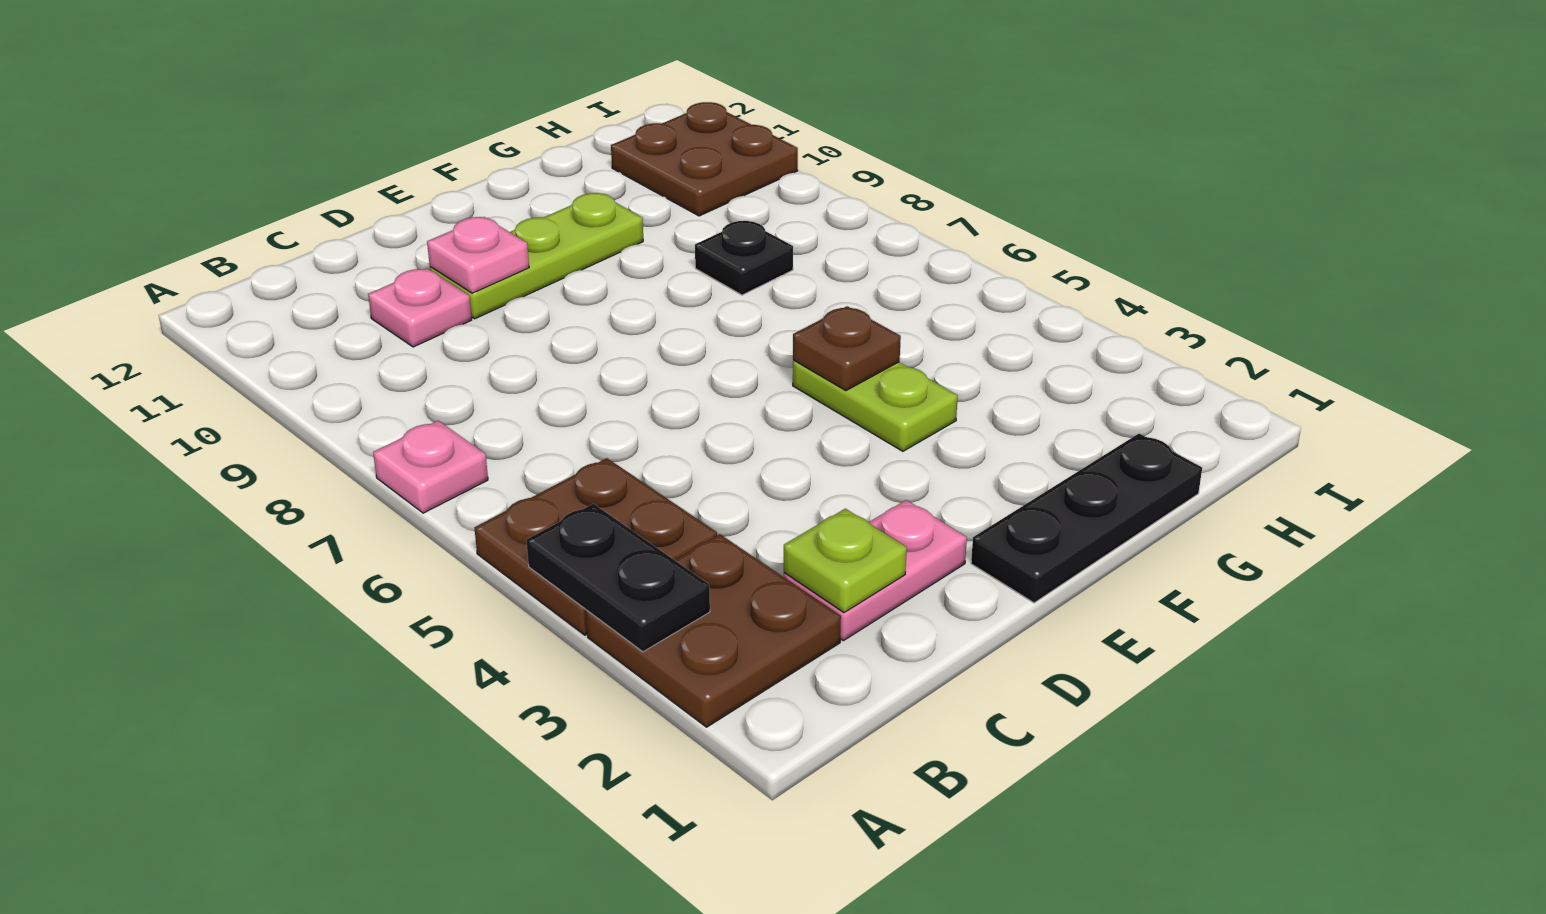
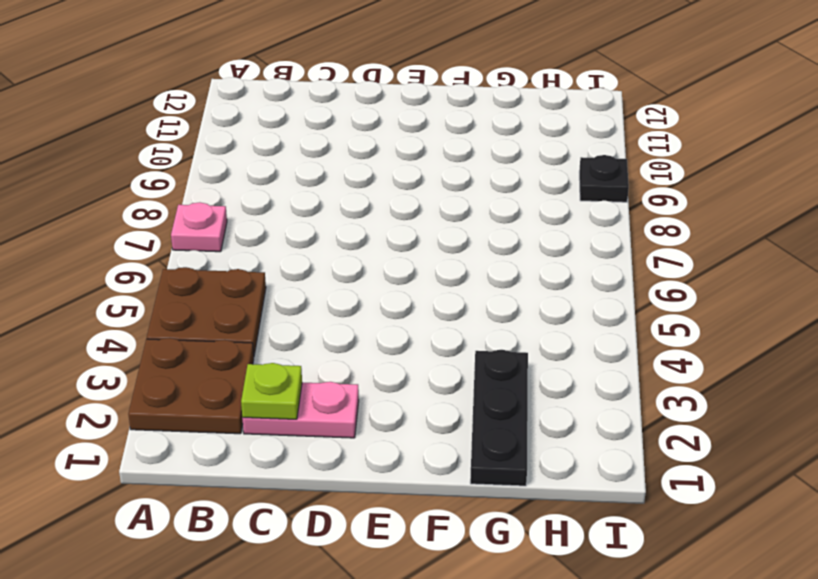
black 1x3 plate [470,350,528,486] -> black 1x3 plate turned to [971,433,1202,603]
black 1x1 plate [579,155,629,202] -> black 1x1 plate moved to [695,221,793,295]
none -> pink 1x1 plate [368,268,472,347]
none -> lime 1x3 plate [430,193,643,319]
none -> lime 1x2 plate [793,360,958,451]

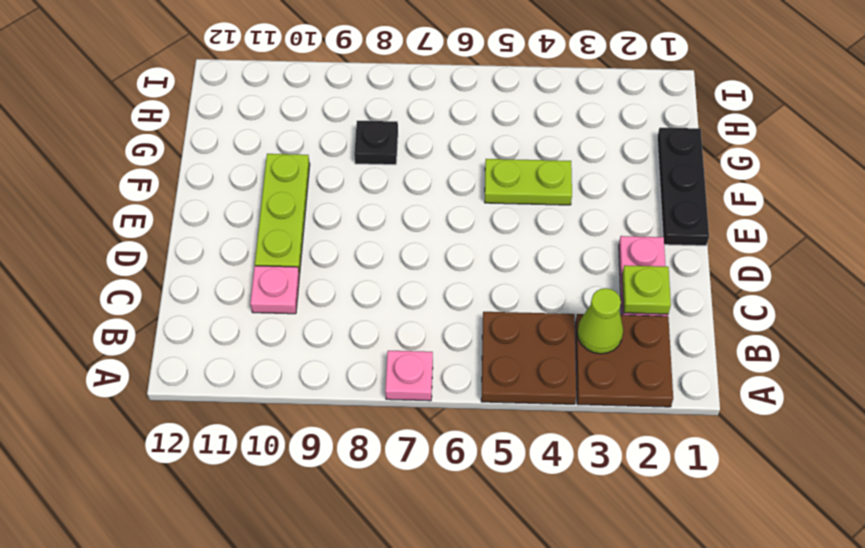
lime 1x1 cone [577,288,623,354] -> none
none -> brown 2x2 plate [611,102,798,216]
none -> black 1x2 plate [526,504,710,652]
none -> pink 1x1 plate [427,217,529,293]

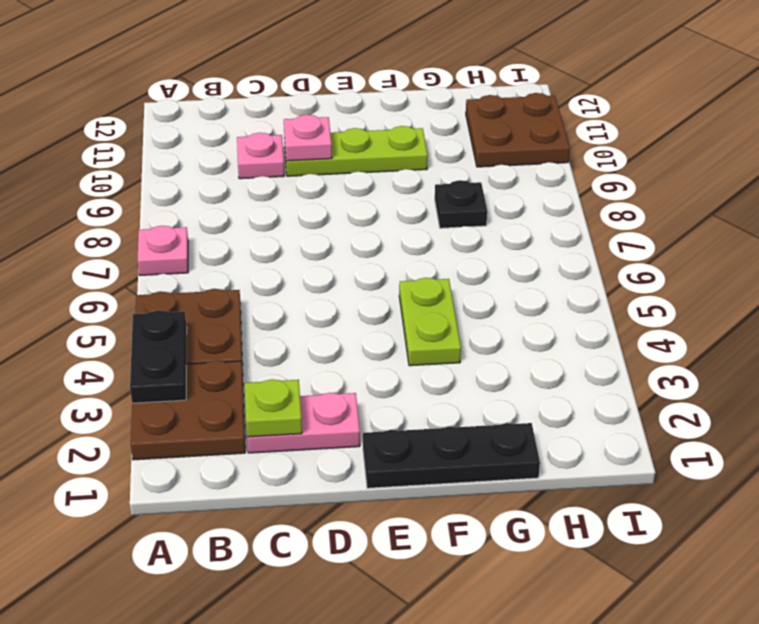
none -> brown 1x1 plate [793,306,901,391]

